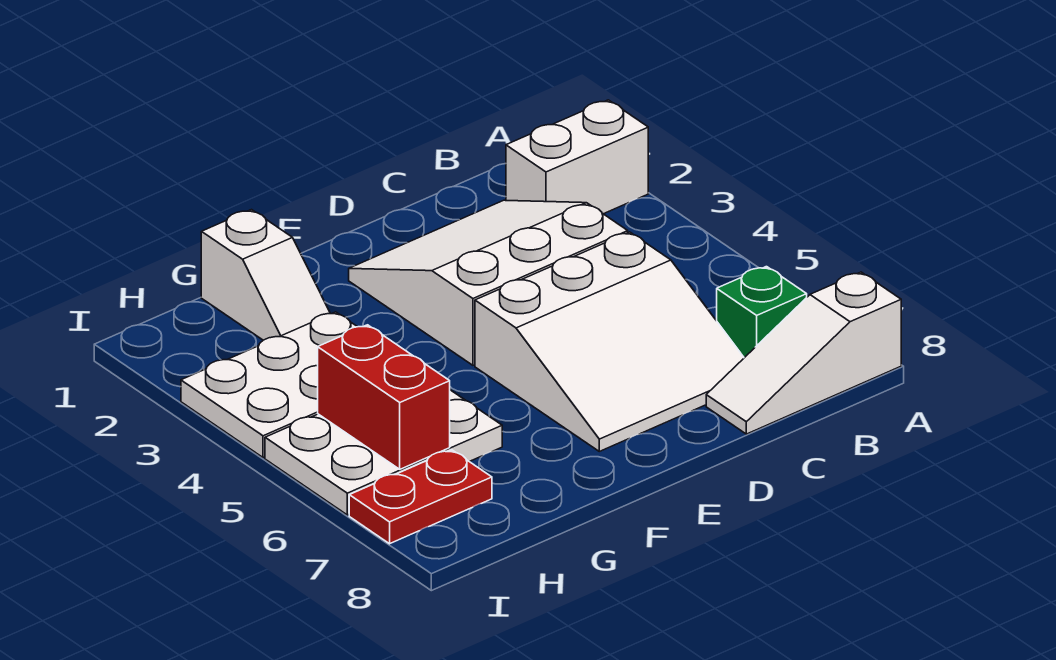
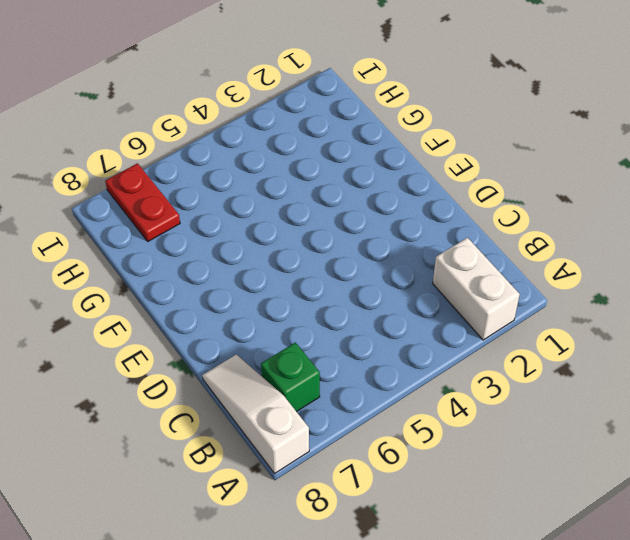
none -> white 3x3 slope [349,200,628,365]
none -> white 3x3 slope [475,232,744,451]

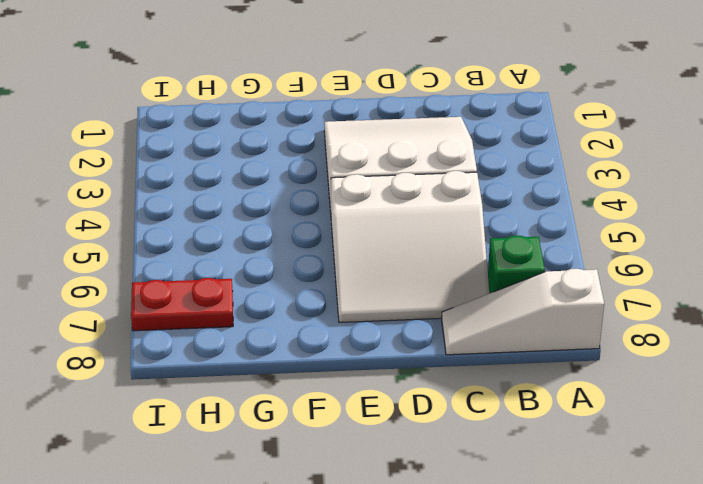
none -> white 1x2 brick [506,100,648,214]
none -> white 1x2 slope [201,210,330,340]

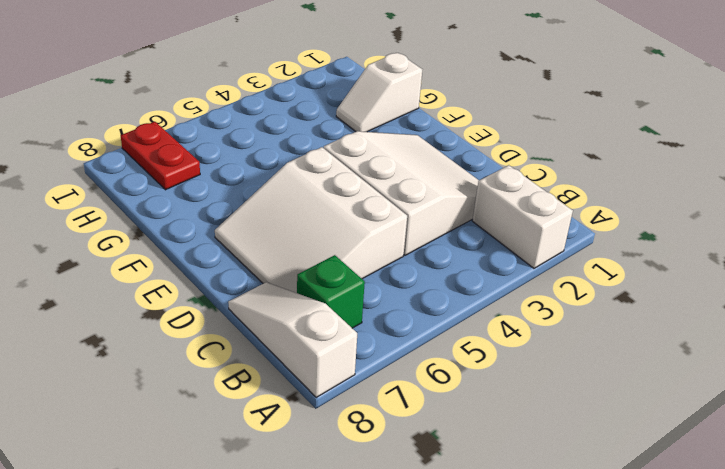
none -> white 2x3 plate [181,312,357,458]
none -> white 2x3 plate [265,390,502,515]

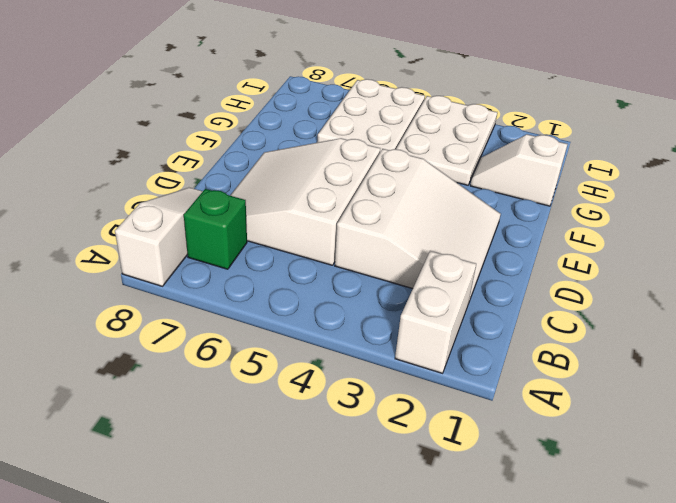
none -> red 1x2 plate [349,450,492,544]
none -> red 1x2 brick [318,325,450,469]

